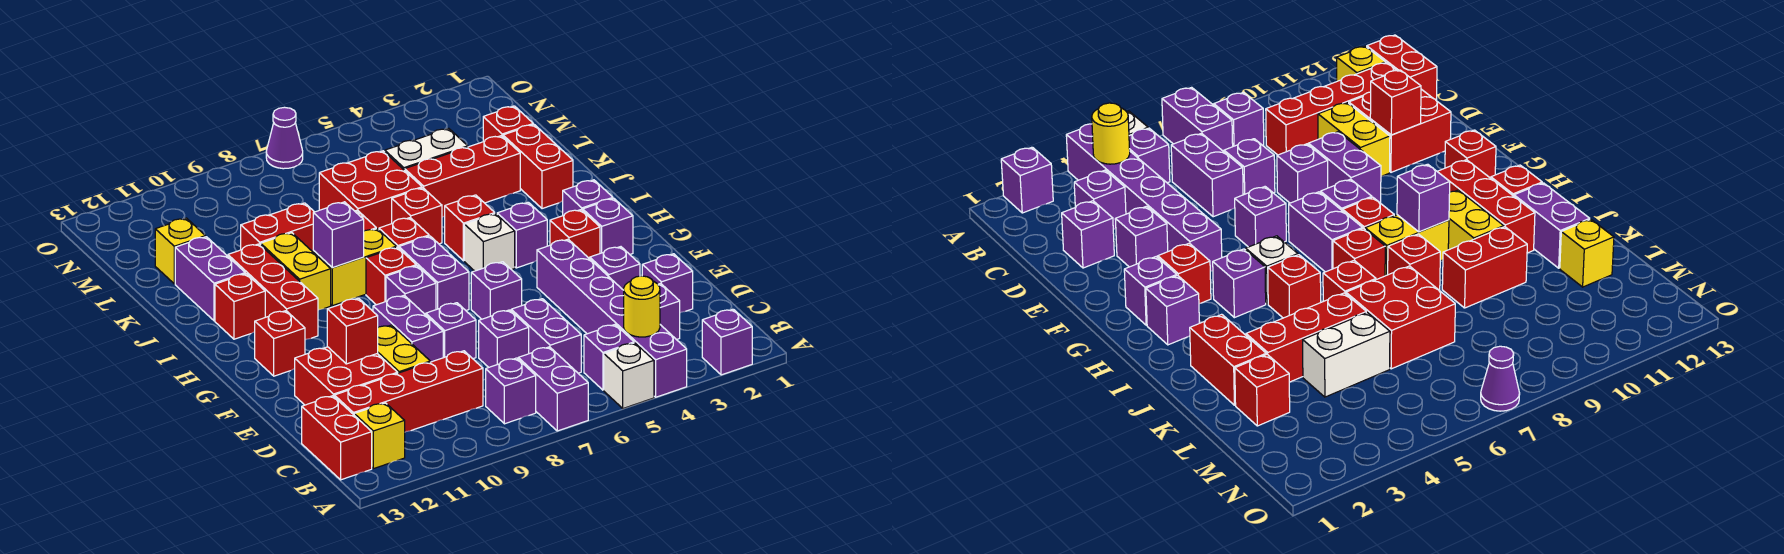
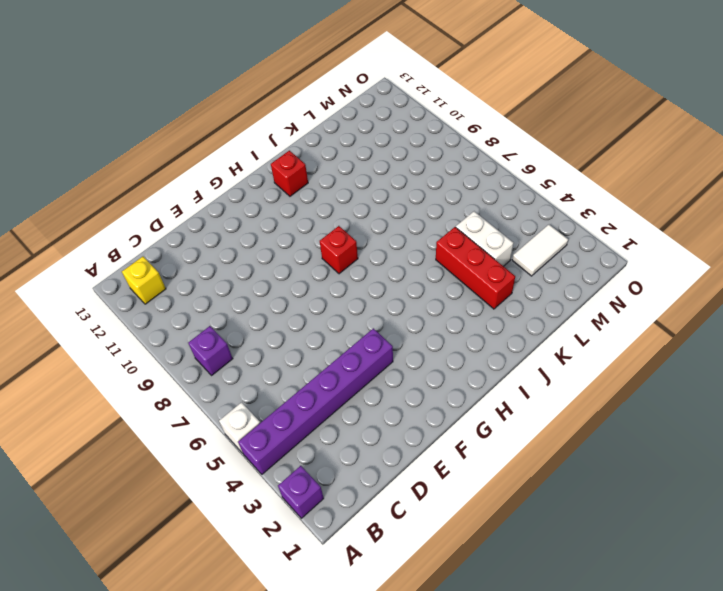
white 1x2 tile [512,225,568,276] -> none
none -> purple 1x2 brick [518,347,588,431]
none -> purple 1x1 brick [584,325,634,390]
none -> red 1x2 brick [302,396,372,480]
none -> purple 1x1 brick [658,283,680,340]

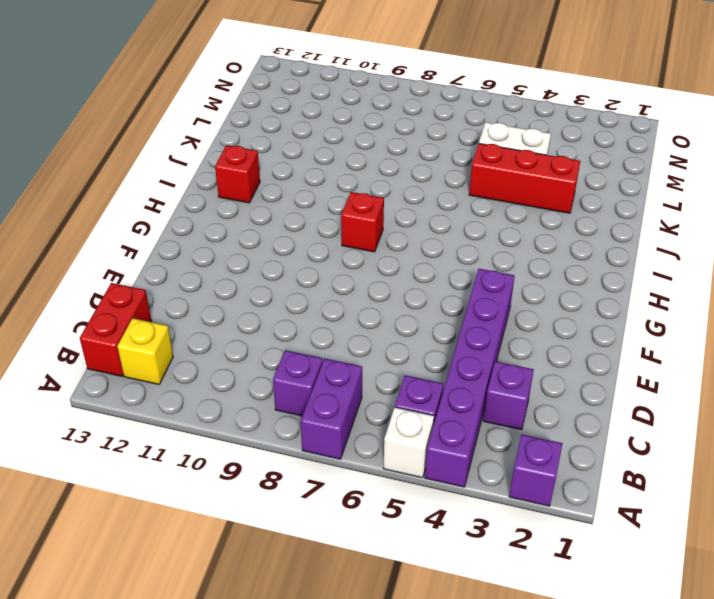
none -> purple 1x2 brick [511,299,581,373]
none -> red 1x4 brick [334,351,483,432]
none -> purple 1x1 brick [642,254,693,313]
none -> purple 1x1 brick [479,310,529,367]

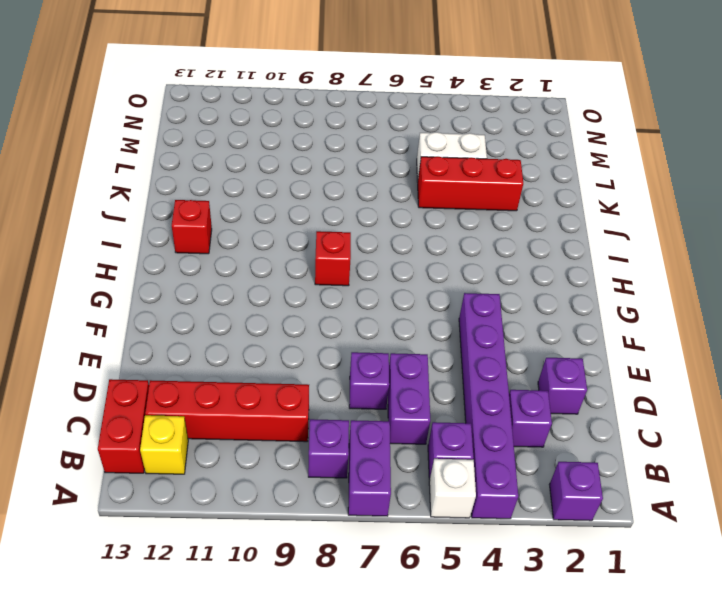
none -> yellow 1x2 brick [377,325,430,373]
none -> red 2x2 brick [295,347,398,405]
none -> purple 1x1 brick [590,247,640,290]
none -> purple 1x1 brick [426,303,476,359]

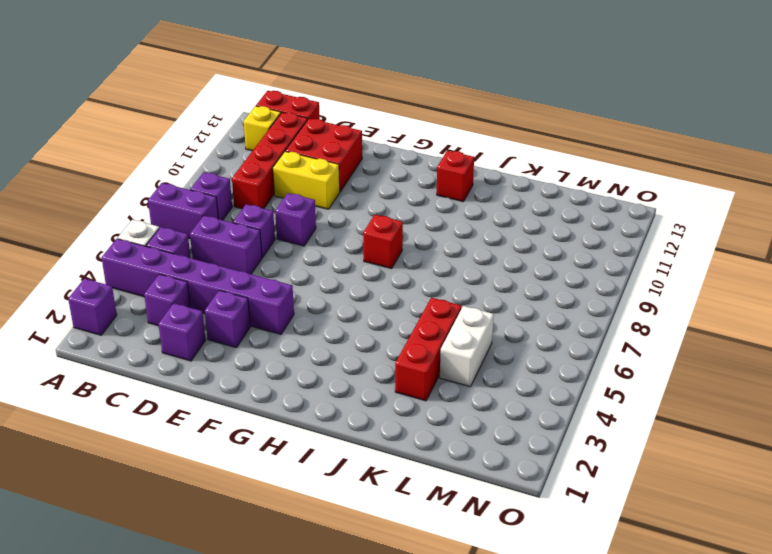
none -> purple 1x2 brick [373,295,443,362]
none -> purple 1x1 brick [471,262,522,319]
none -> purple 1x1 brick [583,198,633,254]
none -> red 1x1 brick [550,210,600,259]

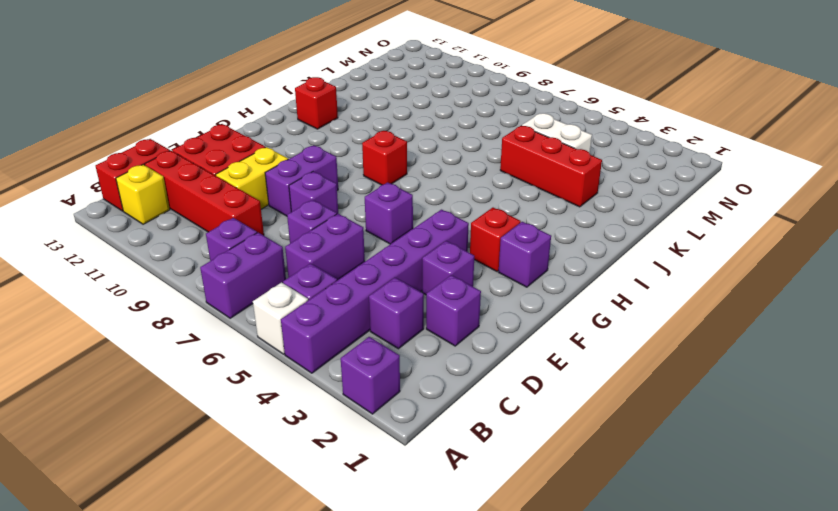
none -> purple 1x2 brick [399,236,469,310]
none -> purple 1x1 brick [386,266,436,315]
none -> red 1x1 brick [255,311,305,376]
none -> purple 1x1 brick [563,180,613,216]

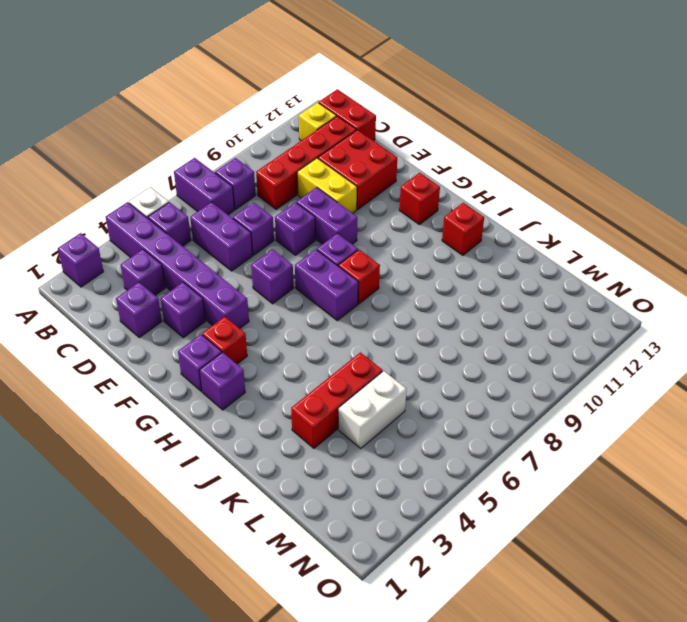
none -> purple 1x1 brick [497,202,547,268]
none -> white 1x1 brick [464,214,515,271]
none -> red 1x3 brick [228,244,318,340]
none -> red 1x1 brick [445,195,495,261]

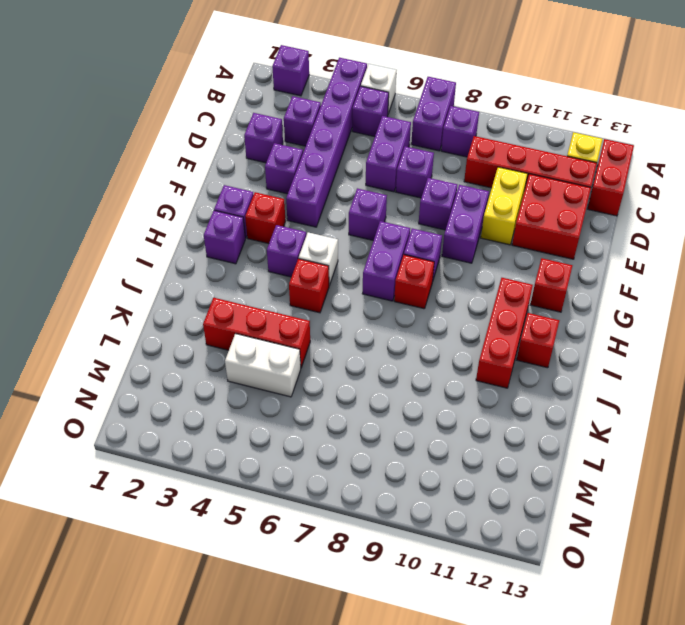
none -> red 1x1 brick [379,218,429,248]
none -> yellow 1x2 brick [313,229,396,306]
none -> yellow 1x2 brick [261,233,331,310]
none -> red 1x2 brick [503,124,573,209]

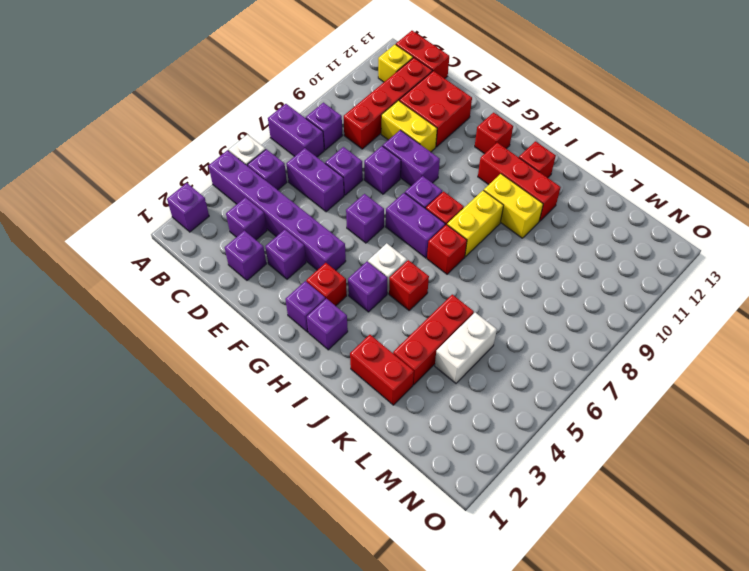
none -> red 1x1 brick [392,188,442,244]
none -> red 1x1 brick [1388,234,1440,290]
none -> purple 1x2 brick [175,237,245,321]
none -> red 2x2 brick [319,151,422,230]

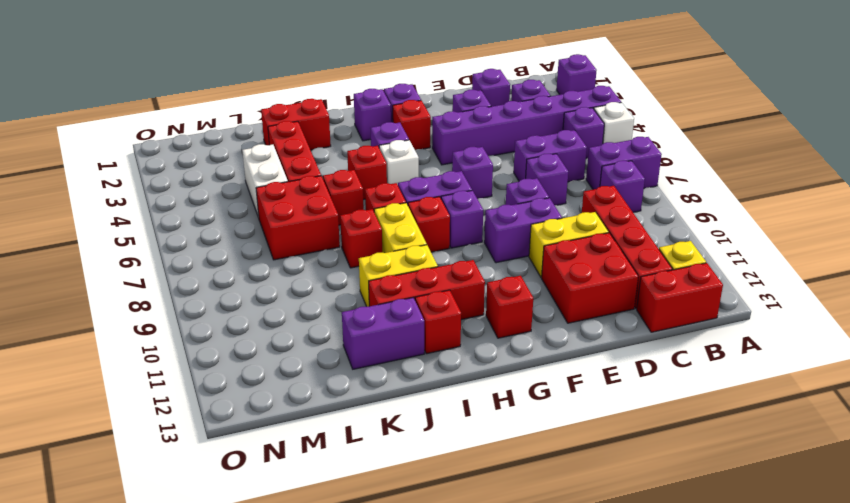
none -> red 1x2 brick [241,203,314,252]
none -> red 1x1 brick [483,106,533,142]
none -> yellow 1x1 brick [155,218,205,284]
none -> purple 1x1 cone [266,107,303,169]

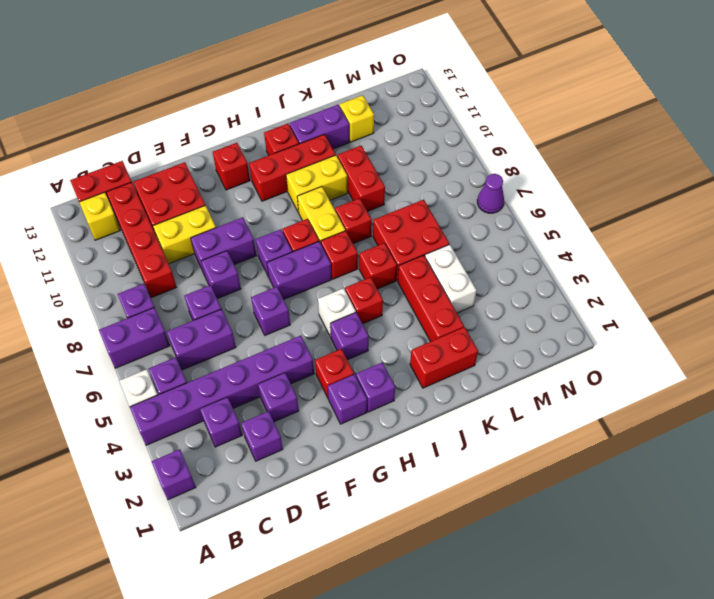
none -> red 1x1 brick [483,106,533,142]
none -> yellow 1x1 round brick [624,276,660,337]
none -> red 1x1 brick [327,298,378,364]
none -> purple 1x1 brick [313,202,364,268]

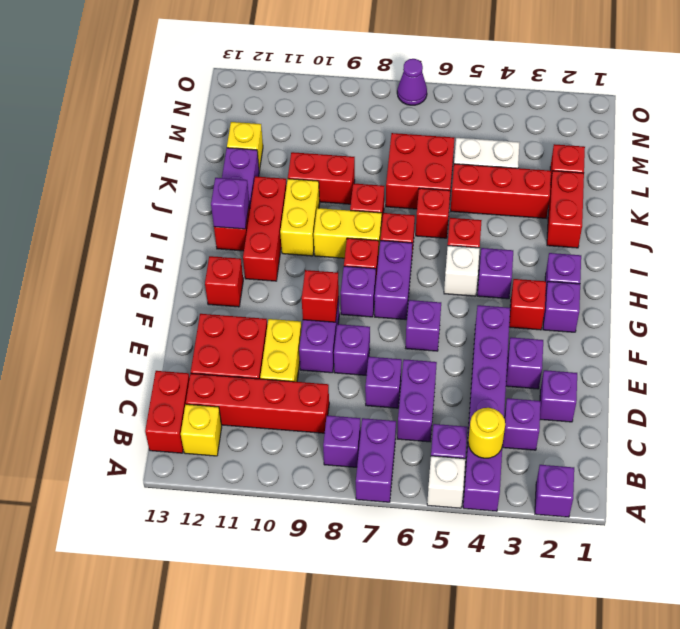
red 1x1 brick [302,270,339,322] -> red 1x1 brick moved to [327,298,378,364]
purple 1x1 brick [211,178,249,229] -> purple 1x1 brick moved to [313,202,364,268]

